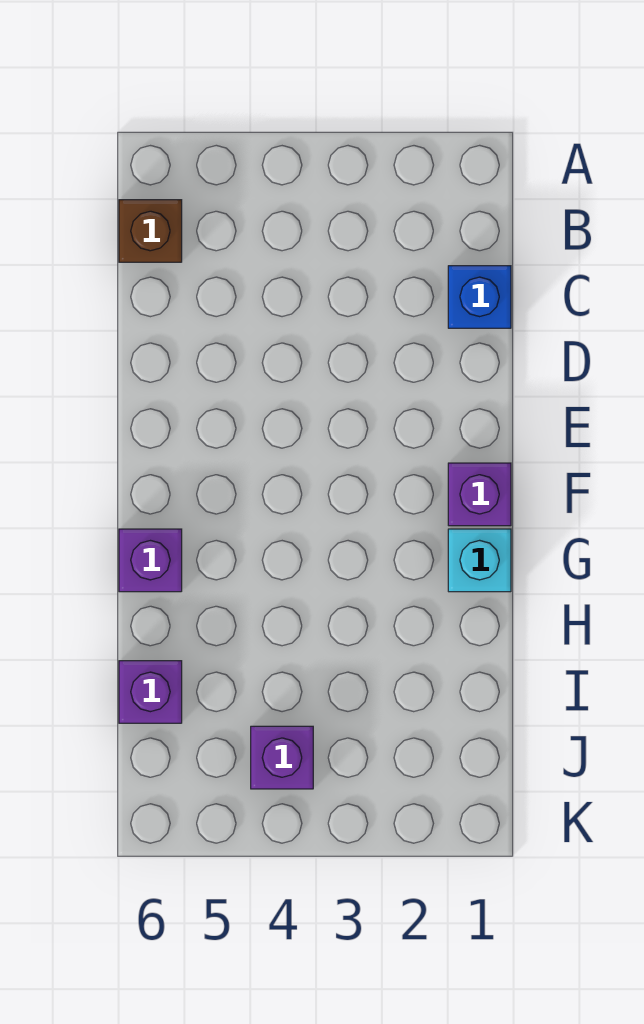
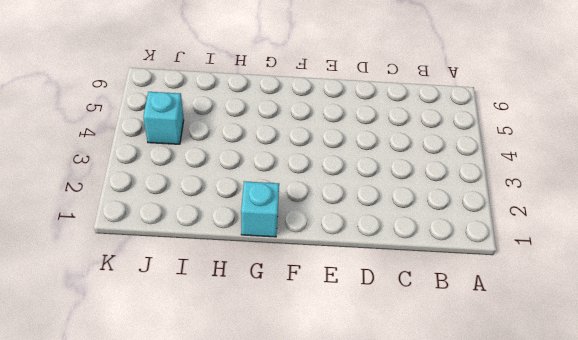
cyan 1x1 brick [143,92,184,144] -> purple 1x1 brick [251,726,313,789]
none -> brown 1x1 brick [119,200,182,262]
none -> blue 1x1 brick [448,266,511,328]

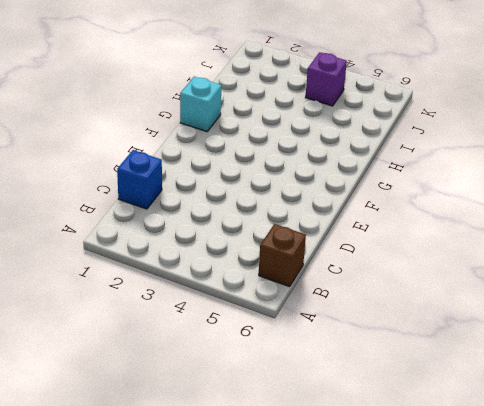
none -> purple 1x1 brick [448,463,511,526]
none -> purple 1x1 brick [119,529,182,592]

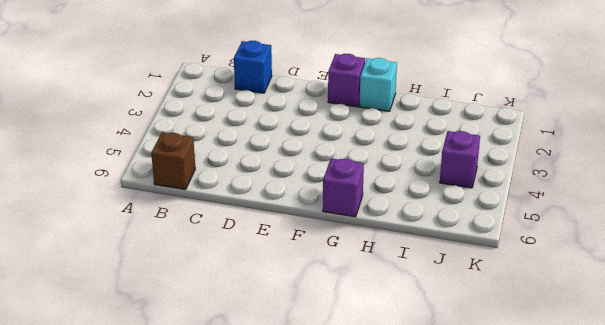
none -> purple 1x1 brick [119,661,182,723]

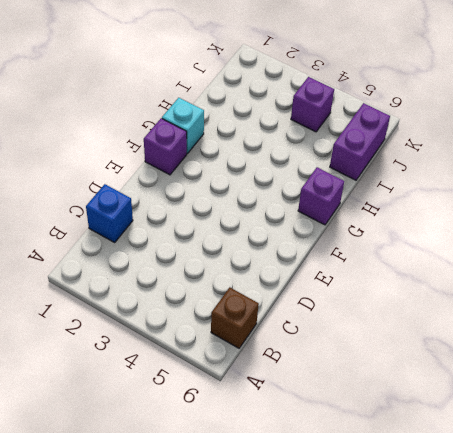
purple 1x2 brick [330,103,390,180] -> purple 1x1 brick [119,661,182,723]

